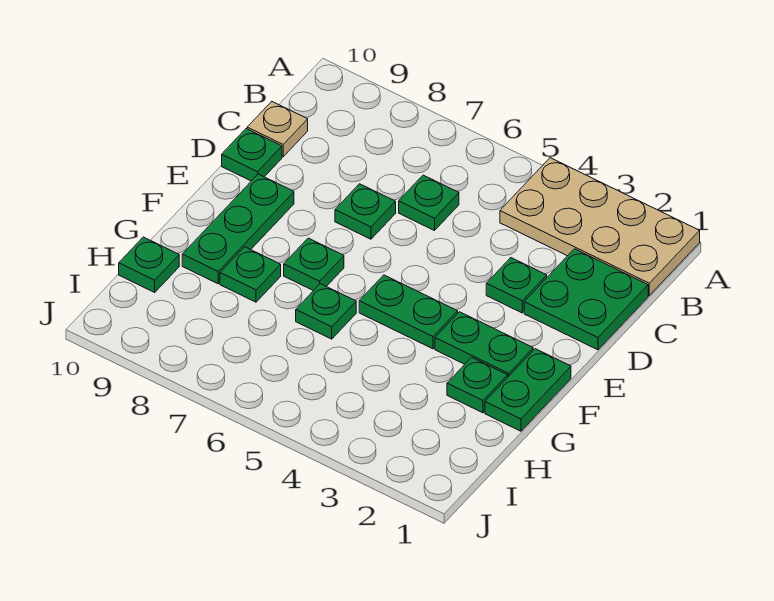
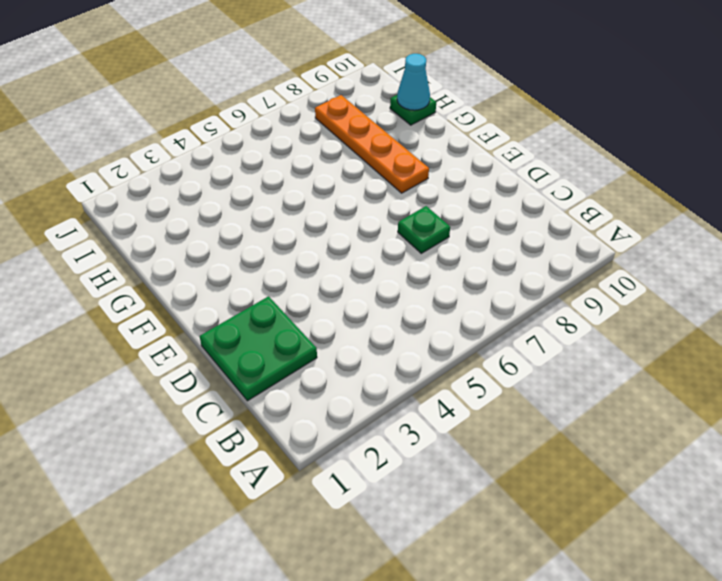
orange 1x4 plate [315,95,429,193] -> green 1x1 plate [220,247,281,302]
cyan 1x1 cone [397,54,430,110] -> none
none -> tan 2x4 plate [500,158,700,295]
none -> green 1x1 plate [399,175,459,231]
none -> tan 1x1 plate [247,101,308,157]

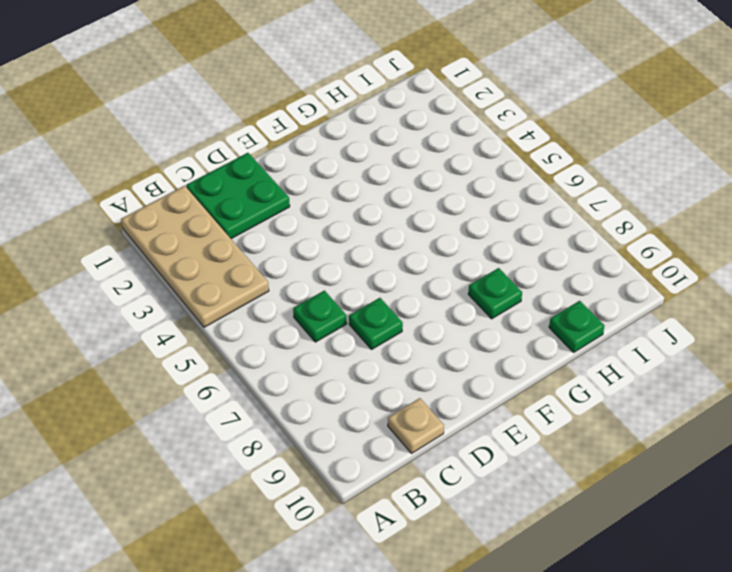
none -> green 1x1 plate [486,258,547,313]
none -> green 1x1 plate [222,129,282,181]
none -> green 1x3 plate [182,174,294,284]

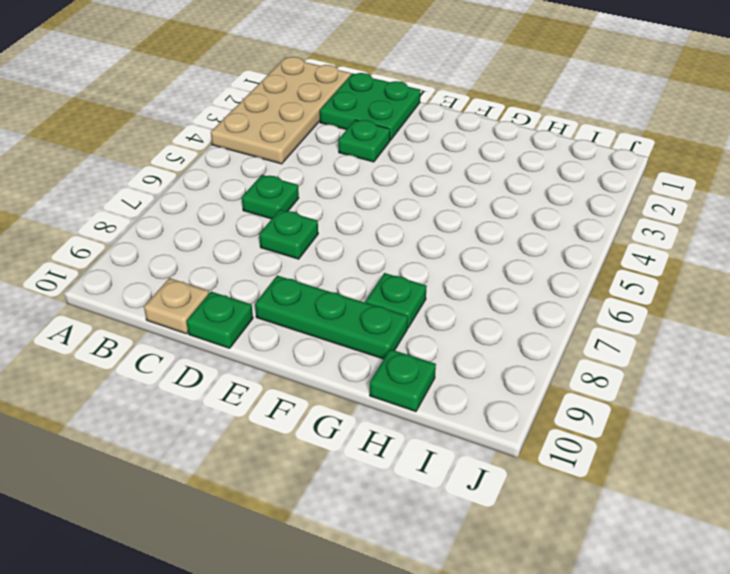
none -> green 1x2 plate [485,349,571,431]
none -> green 1x2 plate [435,312,533,377]
none -> green 1x2 plate [359,275,458,349]

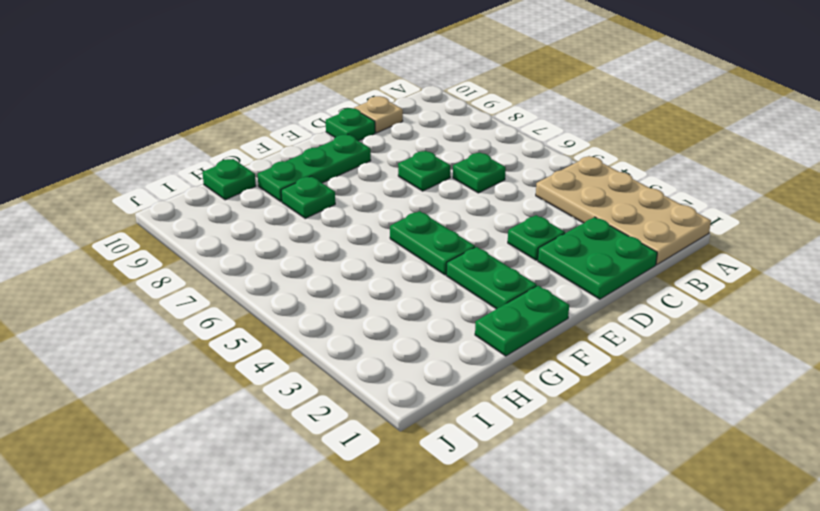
none -> green 1x1 plate [284,238,344,291]
none -> green 1x1 plate [447,357,508,413]
none -> green 1x1 plate [296,284,356,339]

